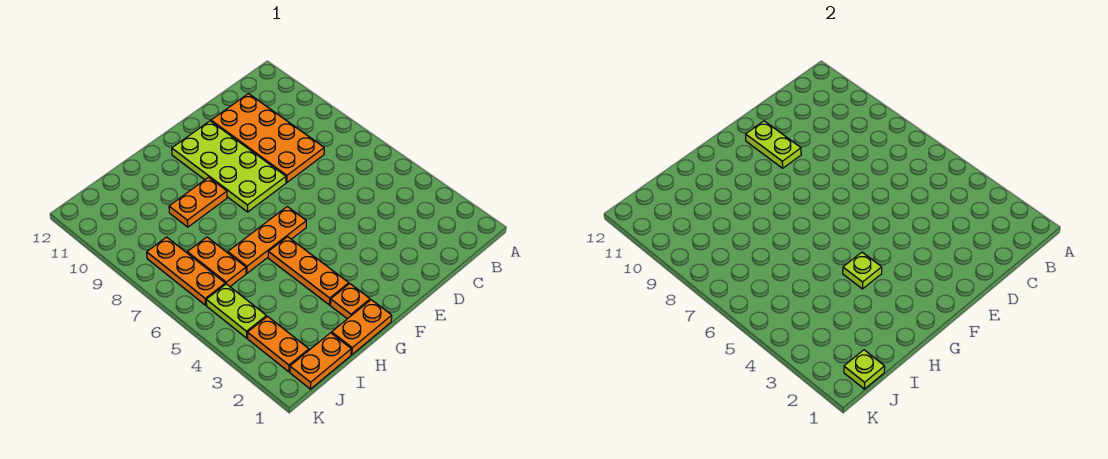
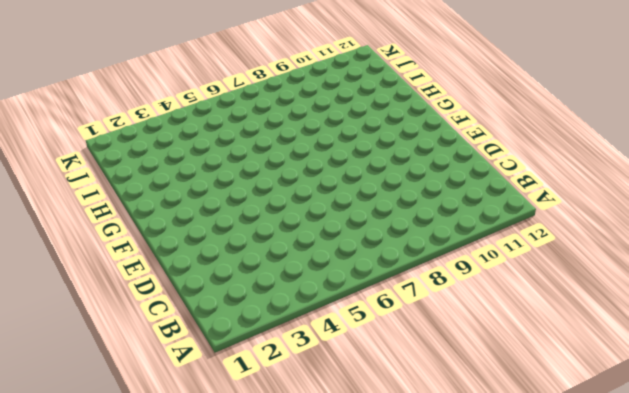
none -> orange 2x4 plate [211,94,324,182]
none -> lime 2x4 plate [172,121,286,212]
none -> orange 1x3 plate [228,207,306,273]

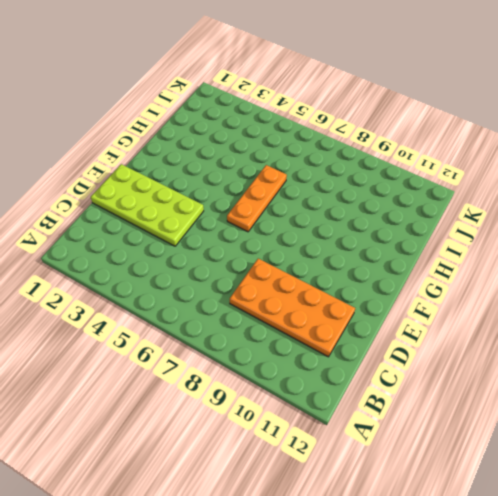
lime 2x4 plate [91,164,204,246] -> lime 2x4 plate moved to [172,121,286,212]
none -> orange 1x2 plate [332,300,392,354]
none -> orange 1x1 plate [330,284,370,319]
none -> orange 1x3 plate [268,237,349,305]

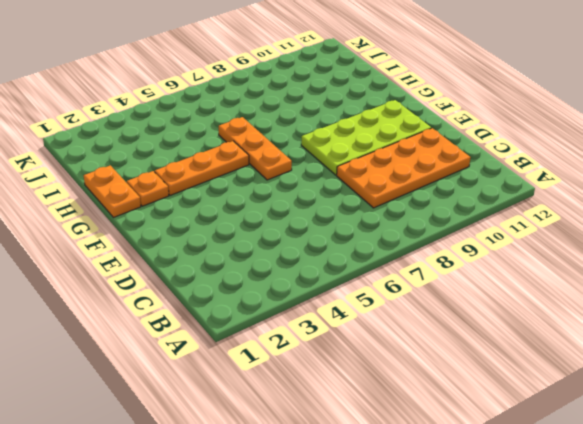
none -> orange 1x2 plate [169,177,227,227]
none -> orange 1x2 plate [290,333,351,389]
none -> orange 1x2 plate [187,237,246,286]

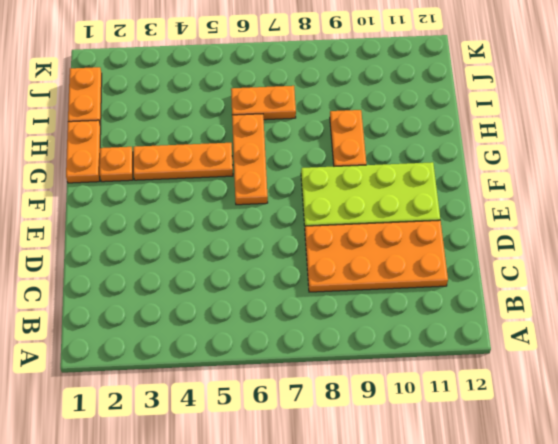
none -> orange 1x2 plate [247,317,309,372]
none -> lime 1x2 plate [206,284,267,338]
none -> orange 1x3 plate [147,237,225,305]

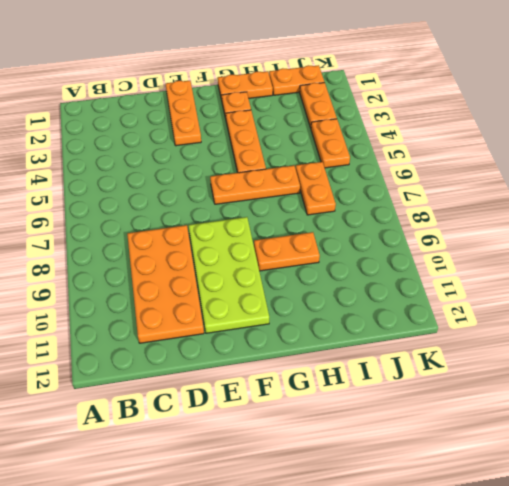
orange 1x3 plate [166,81,201,146] -> orange 1x3 plate moved to [147,237,225,305]
orange 1x2 plate [311,119,350,168] -> lime 1x2 plate [206,284,267,338]
none -> lime 1x2 plate [746,121,801,168]
none -> lime 1x1 plate [843,252,882,289]
none -> lime 1x1 plate [844,350,885,389]

